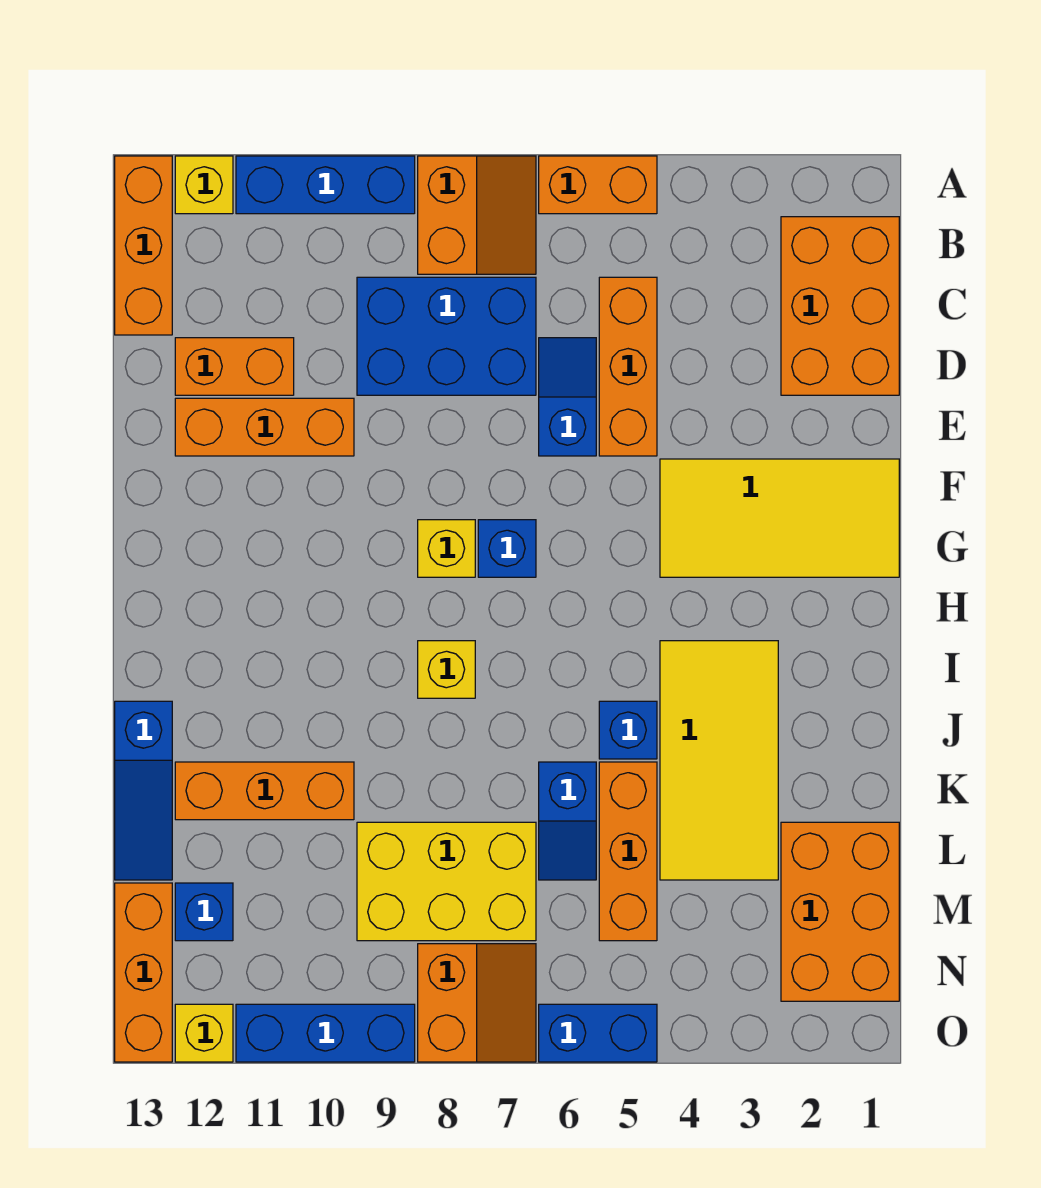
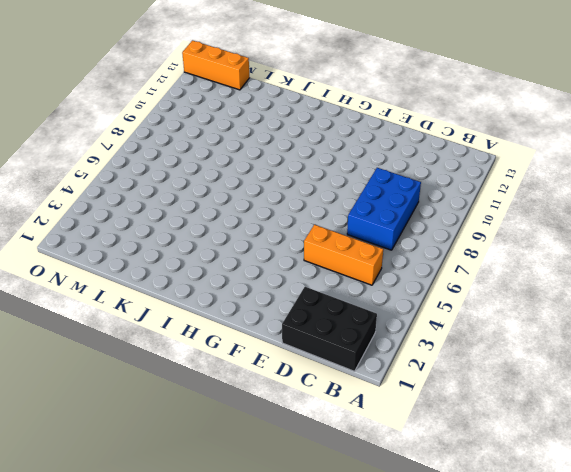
black 2x3 brick [282,287,377,371] -> orange 2x3 brick [781,217,899,395]
none -> orange 1x2 brick [539,156,657,214]
none -> orange 2x2 slope [418,156,536,274]
none -> blue 1x3 brick [236,156,415,214]

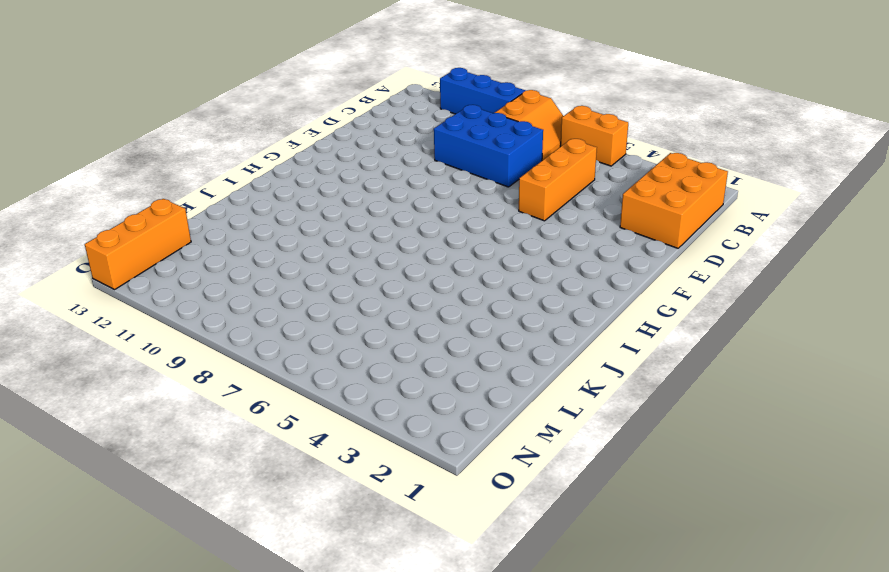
none -> yellow 1x1 brick [175,156,233,214]
none -> orange 1x3 brick [115,156,172,335]
none -> blue 1x2 slope [539,338,596,456]

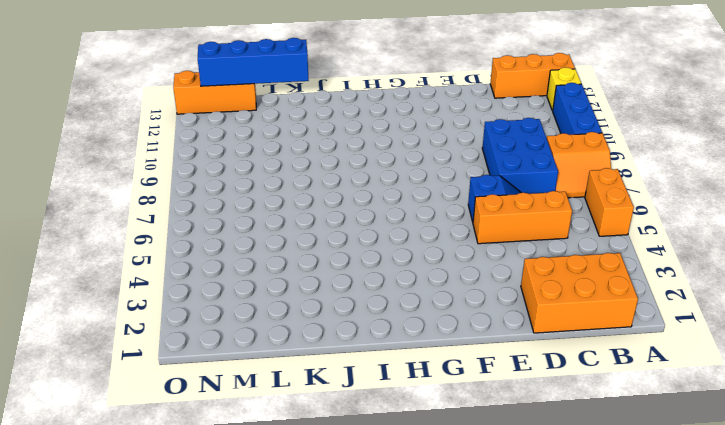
blue 1x4 brick [198,38,309,86] -> none
none -> orange 1x2 brick [175,338,294,395]
none -> orange 1x3 brick [175,398,354,456]
none -> yellow 2x4 tile [660,459,899,577]

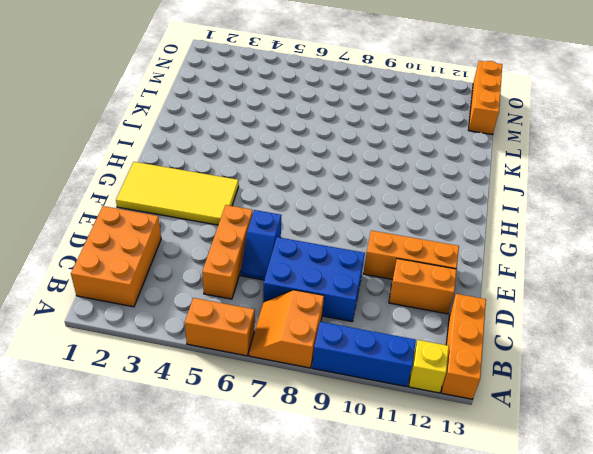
none -> blue 1x1 brick [478,520,536,577]
none -> yellow 1x1 brick [418,520,475,577]
none -> yellow 2x4 tile [660,641,778,880]

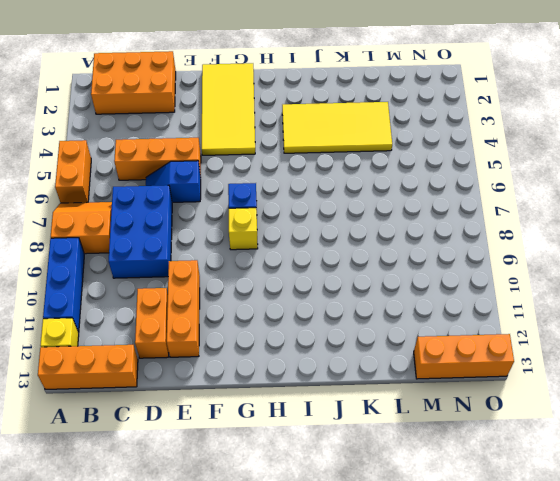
none -> yellow 1x1 brick [418,641,475,698]
none -> blue 1x1 brick [599,701,657,759]
none -> blue 1x3 slope [115,701,172,880]

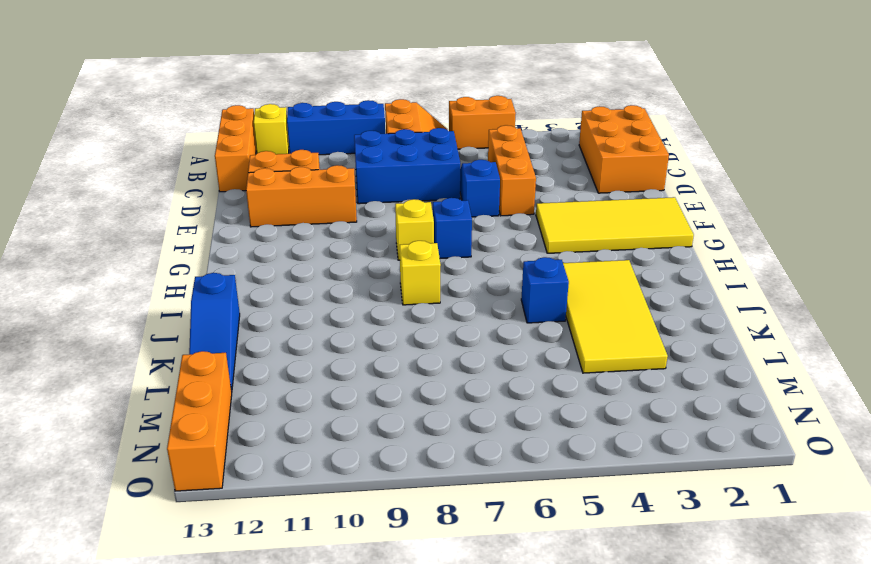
none -> orange 1x3 brick [599,762,657,941]
none -> blue 1x2 slope [539,762,596,880]
none -> orange 1x3 brick [175,762,354,820]

